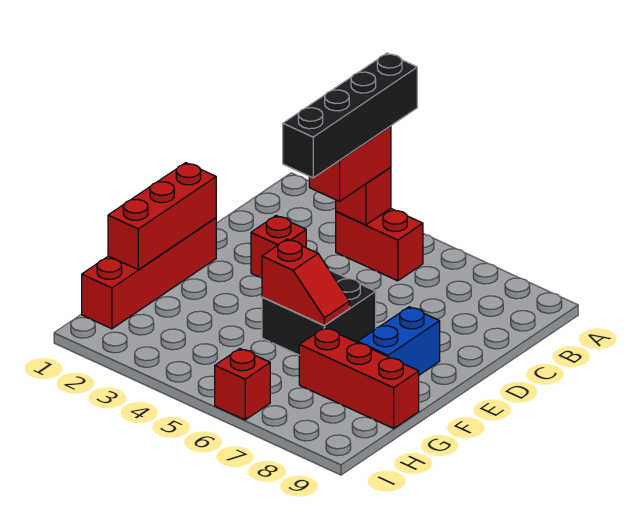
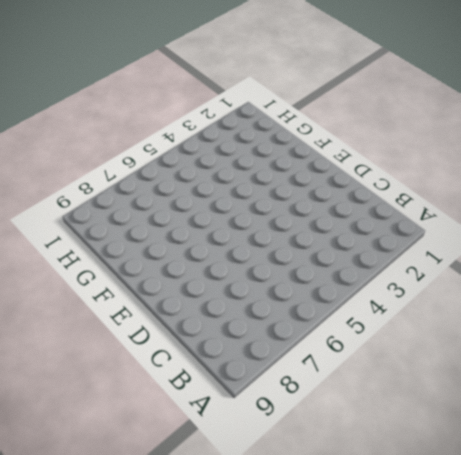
none -> red 1x2 brick [336,208,423,281]
none -> red 1x1 brick [251,216,306,278]
none -> red 1x4 brick [82,218,216,329]

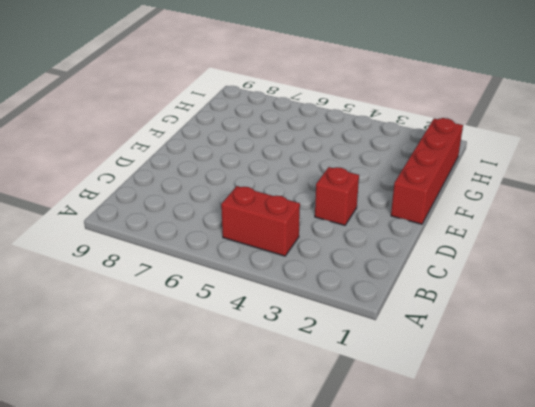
none -> black 2x2 brick [262,270,376,355]
none -> blue 1x2 brick [358,307,440,375]
none -> red 1x3 brick [299,328,419,428]

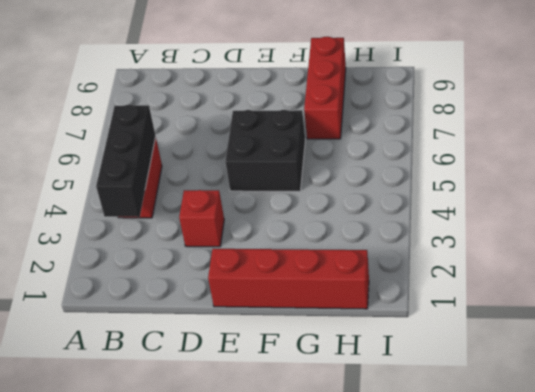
black 1x3 brick [96,104,156,217] -> red 1x1 brick [336,167,391,225]
none -> blue 1x2 brick [358,307,440,375]
none -> red 1x1 brick [215,349,270,420]
none -> red 1x3 brick [108,163,216,270]

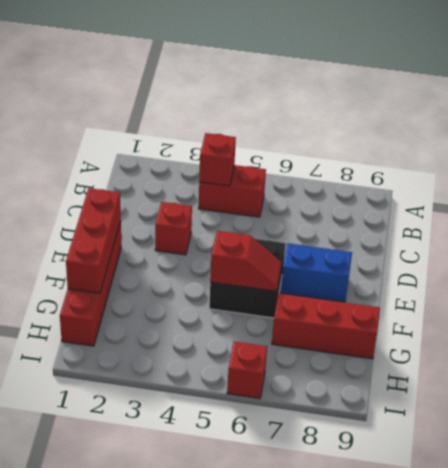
blue 1x2 brick [281,243,352,302] -> blue 1x2 brick turned to [358,307,440,375]
none -> red 1x2 brick [309,126,391,201]
none -> black 1x4 brick [283,53,417,178]

